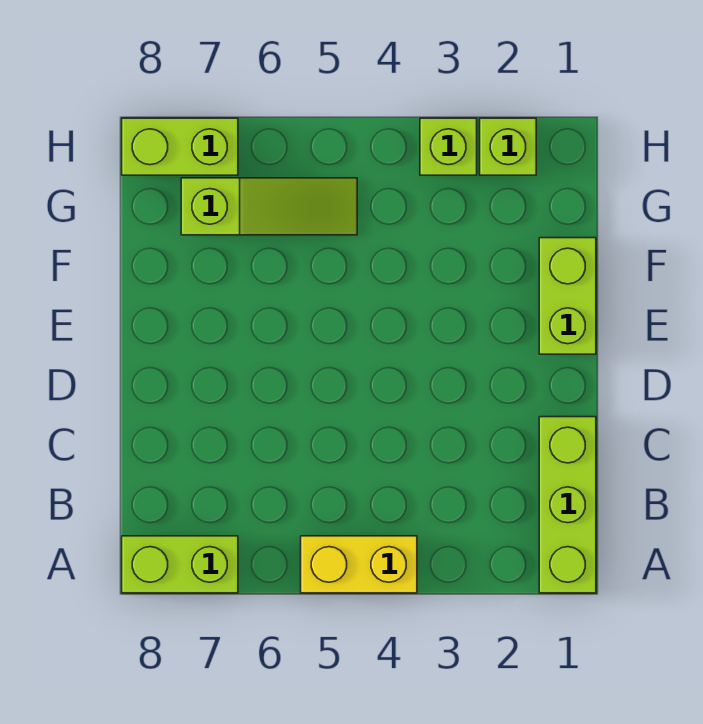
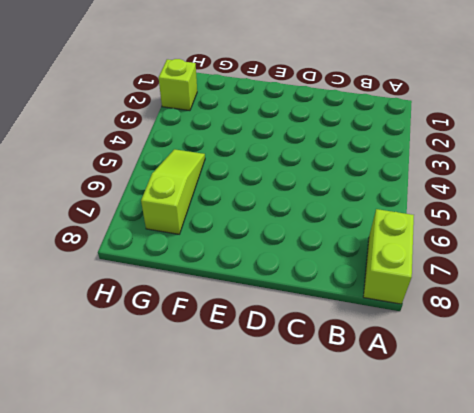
none -> lime 1x3 brick [539,417,596,593]
none -> yellow 1x2 brick [301,536,417,593]

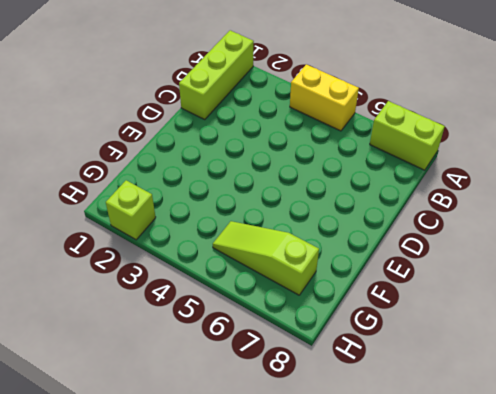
none -> lime 1x2 brick [539,238,596,354]
none -> lime 1x1 brick [420,118,477,175]

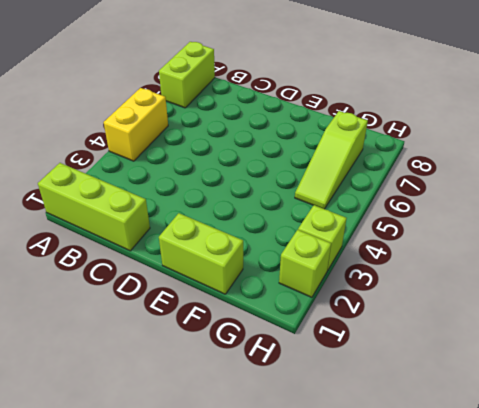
none -> lime 1x2 brick [122,118,238,175]

